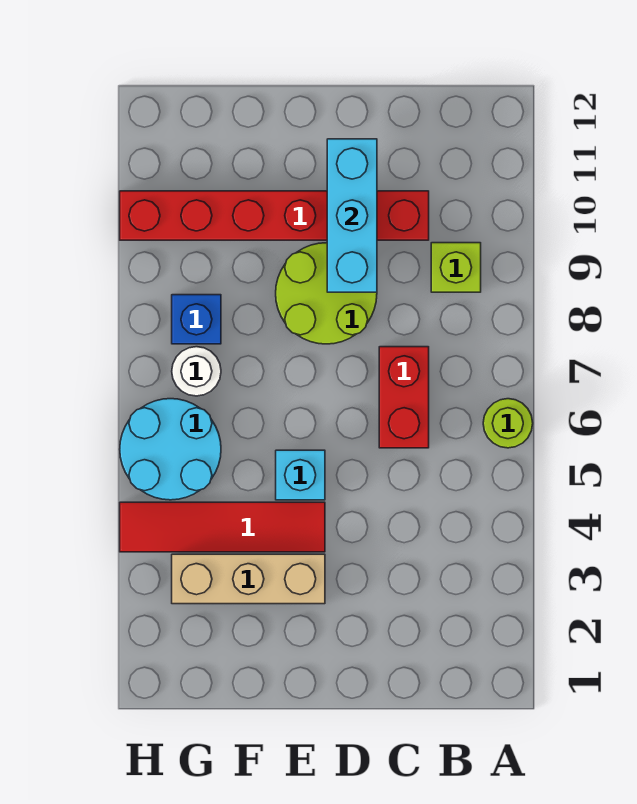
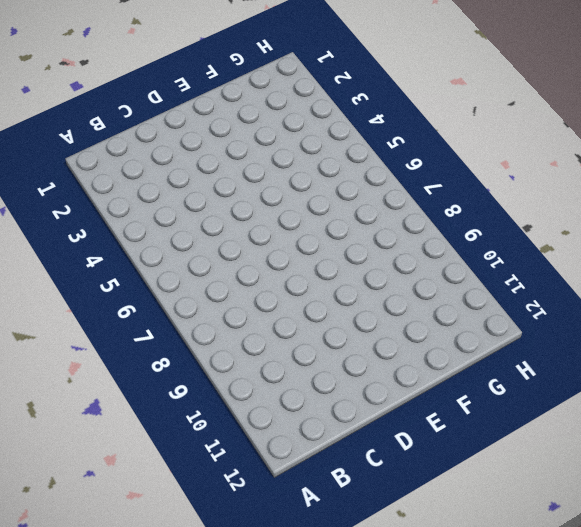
none -> lime 1x1 round brick [483,399,533,448]
none -> lime 1x1 brick [431,243,481,292]
none -> red 1x2 brick [379,347,429,448]

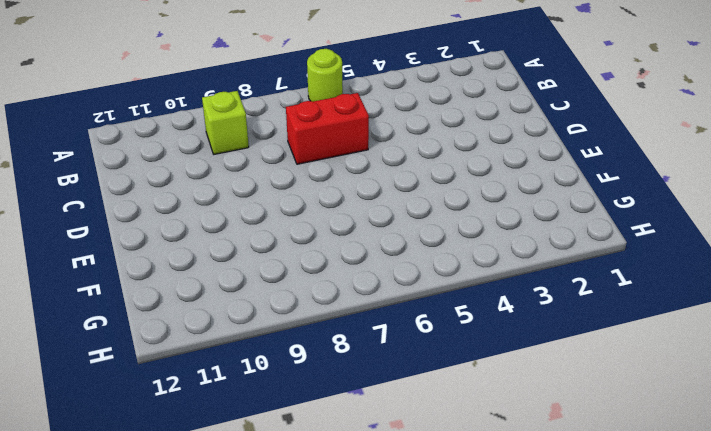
none -> red 1x6 brick [120,191,429,240]
none -> lime 2x2 round brick [276,243,377,344]
none -> tan 1x3 brick [172,554,325,604]

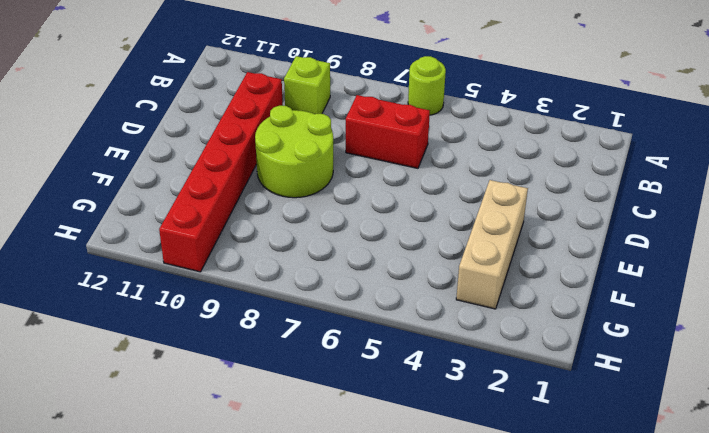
none -> red 1x4 tile [120,502,325,552]
none -> cyan 1x1 brick [276,450,325,500]
none -> cyan 2x2 round brick [120,399,221,500]

